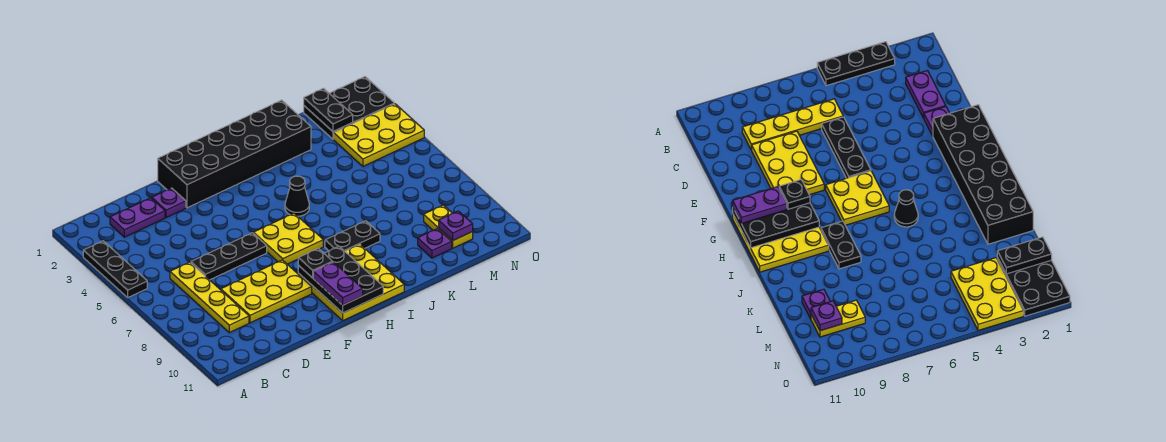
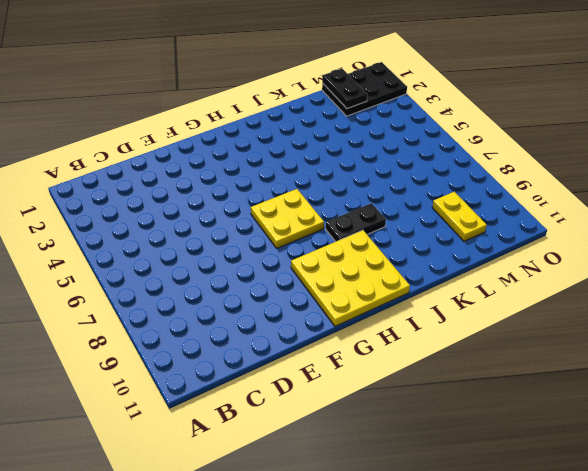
none -> black 1x3 plate [83,241,147,297]
none -> purple 1x2 plate [110,198,165,237]
none -> yellow 1x4 plate [170,262,249,333]

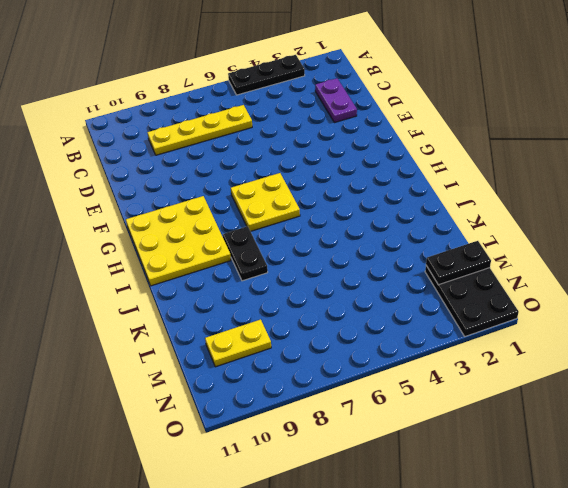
none -> black 1x3 plate [191,233,267,280]
none -> yellow 2x3 plate [221,260,312,323]
none -> purple 1x1 plate [152,188,186,218]

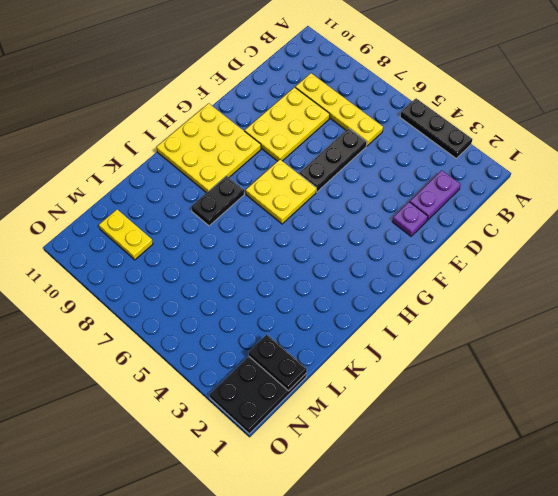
none -> black 2x6 brick [158,100,311,208]
none -> black 1x1 cone [285,176,309,216]
none -> purple 1x1 plate [418,229,452,258]

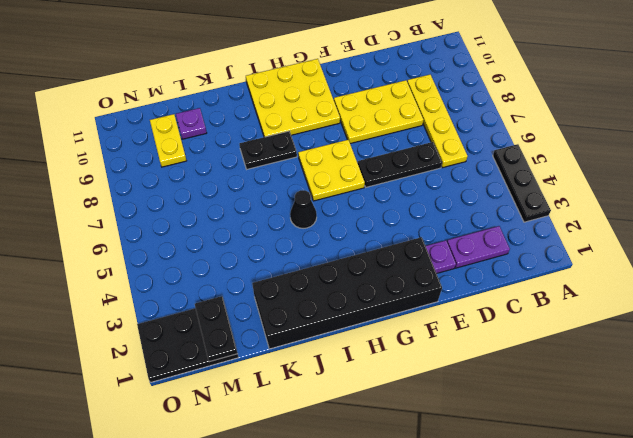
none -> yellow 2x3 plate [334,104,424,166]
none -> black 2x3 plate [298,246,383,313]
none -> purple 1x1 plate [439,211,473,240]

